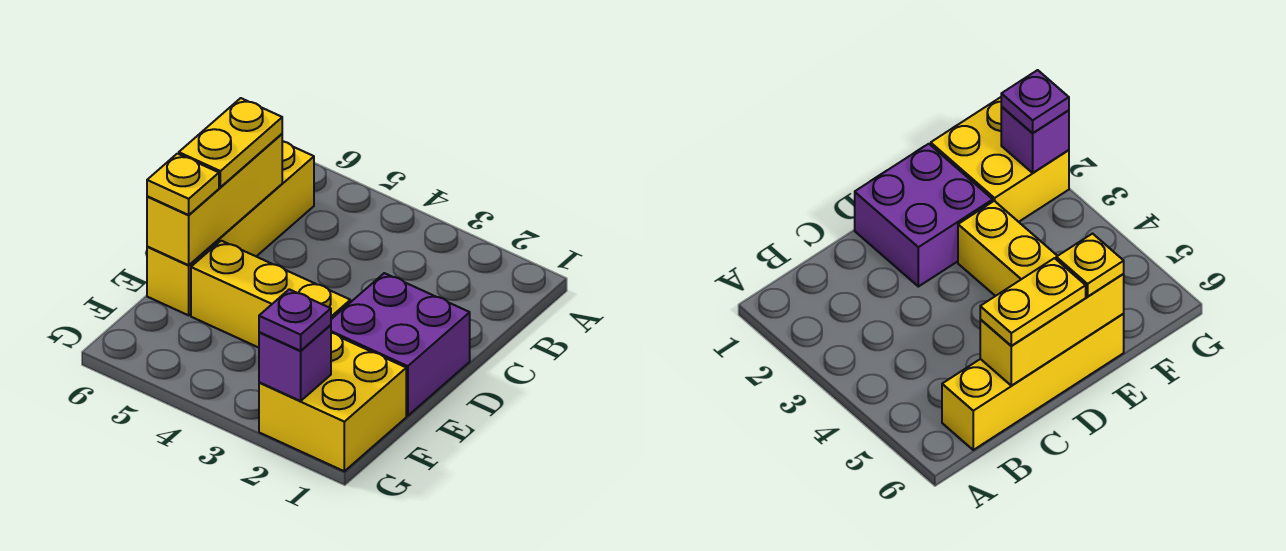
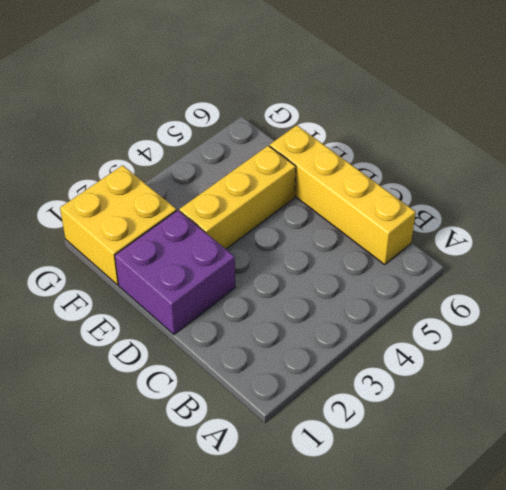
none -> yellow 1x3 brick [147,134,282,265]
none -> purple 1x1 brick [259,325,331,401]

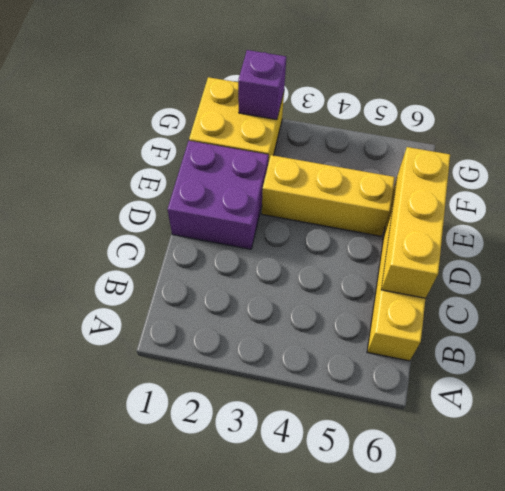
none -> yellow 1x2 plate [179,98,282,187]
none -> yellow 1x1 plate [147,154,219,215]

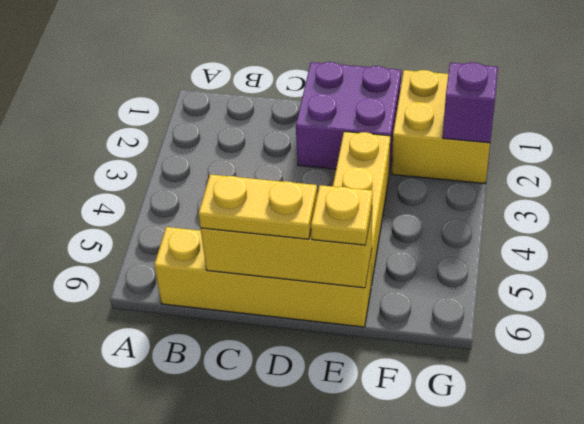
none -> purple 1x1 plate [259,289,331,351]

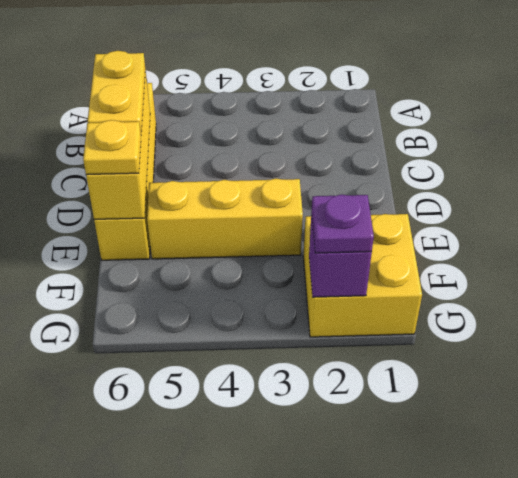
none -> purple 2x2 brick [331,273,470,416]

